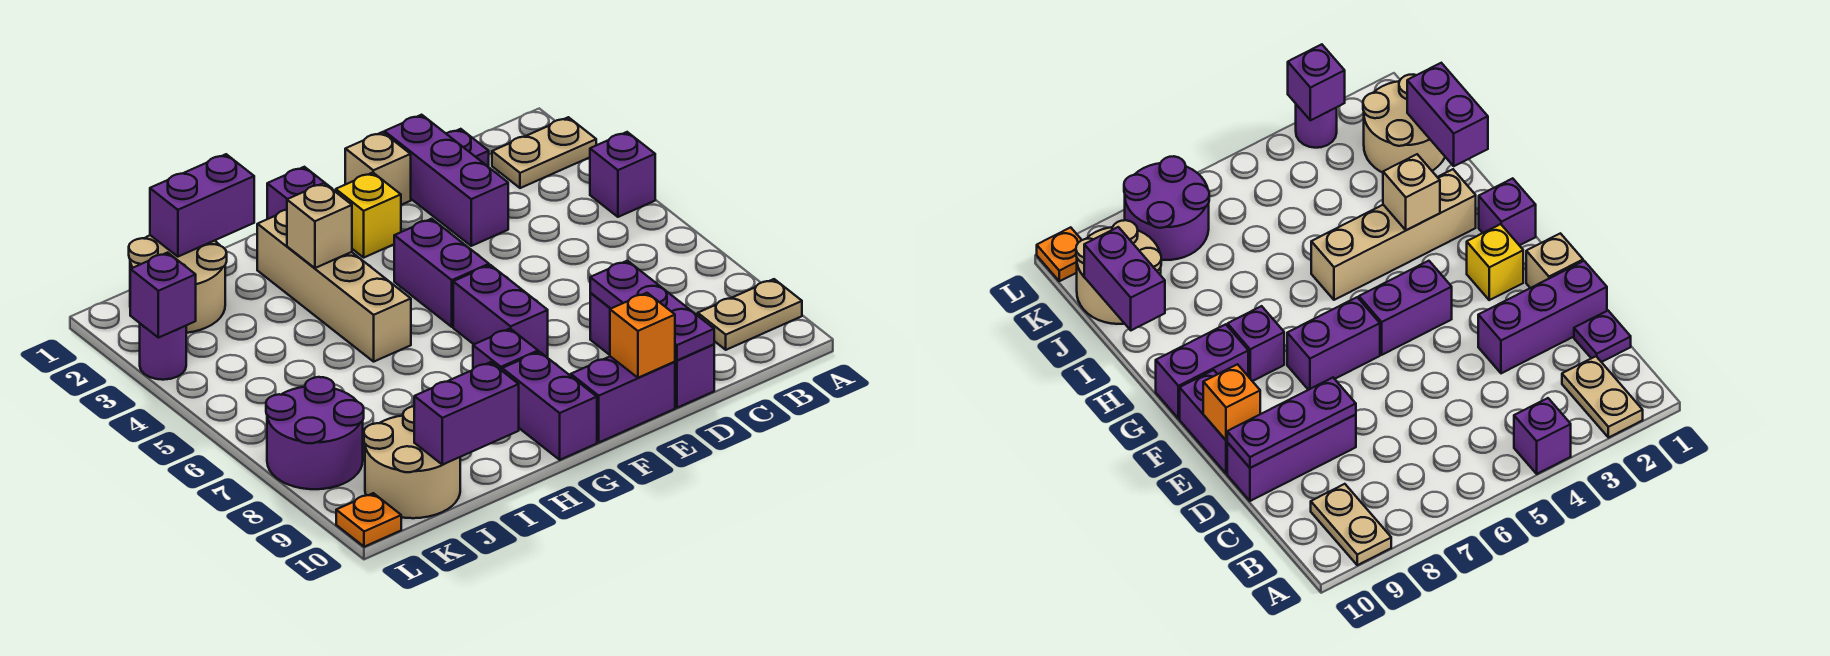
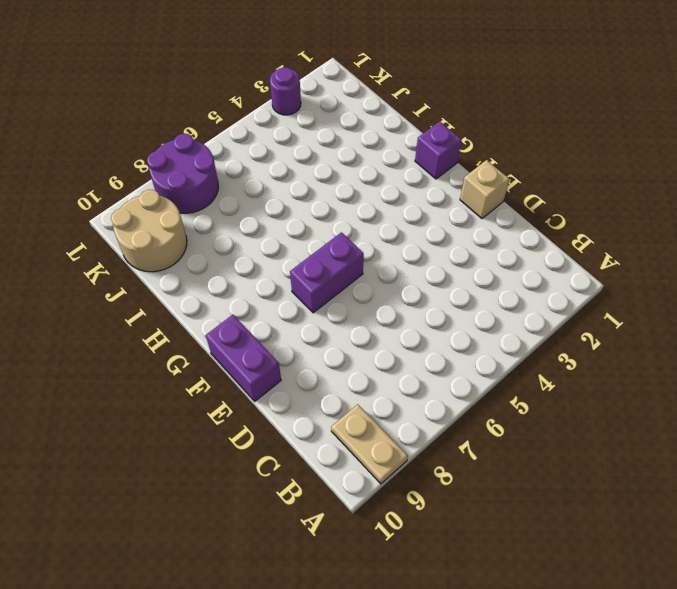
none -> tan 1x2 plate [492,117,596,188]
none -> purple 1x1 brick [590,132,655,217]
none -> purple 1x1 plate [446,129,489,166]

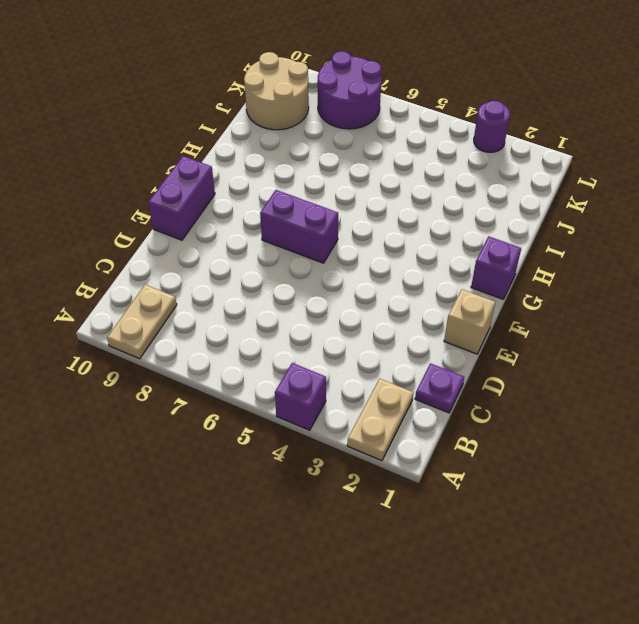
none -> purple 1x3 brick [384,115,508,246]
none -> purple 1x3 brick [590,293,714,408]
none -> yellow 1x1 brick [336,173,401,257]

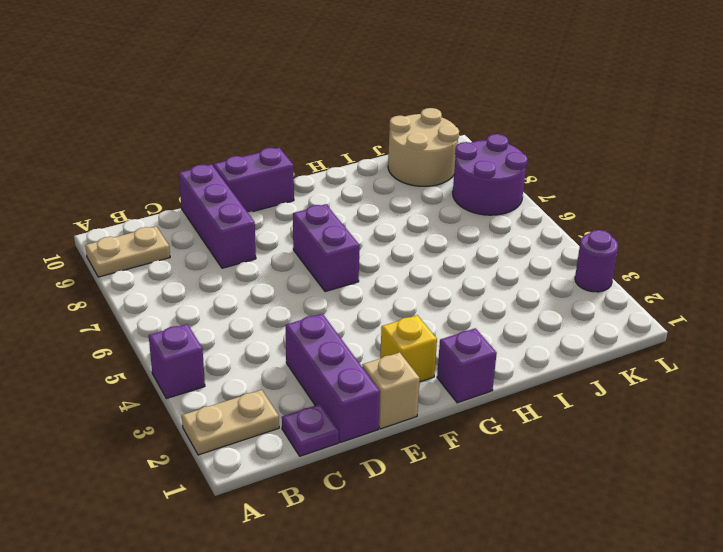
none -> purple 1x2 brick [394,219,489,327]
none -> purple 1x1 brick [473,329,538,371]
none -> purple 1x2 brick [502,352,597,460]

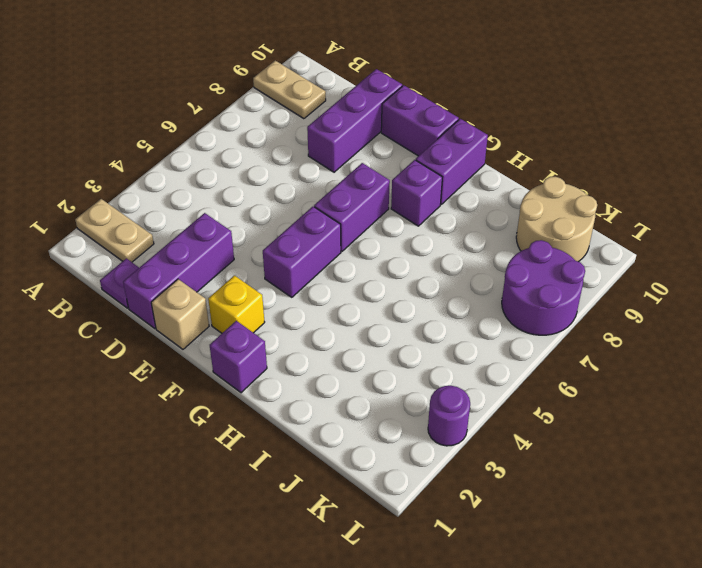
none -> purple 1x1 brick [590,132,655,217]
none -> tan 1x4 brick [257,210,411,362]
none -> tan 2x2 round brick [129,235,227,333]

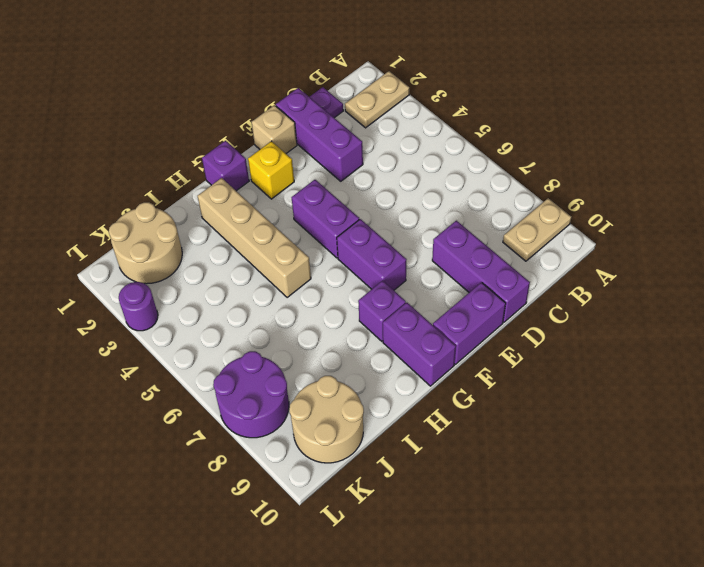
none -> purple 1x1 brick [590,132,655,217]
none -> orange 1x1 plate [336,493,401,547]
none -> purple 1x3 plate [590,261,714,360]

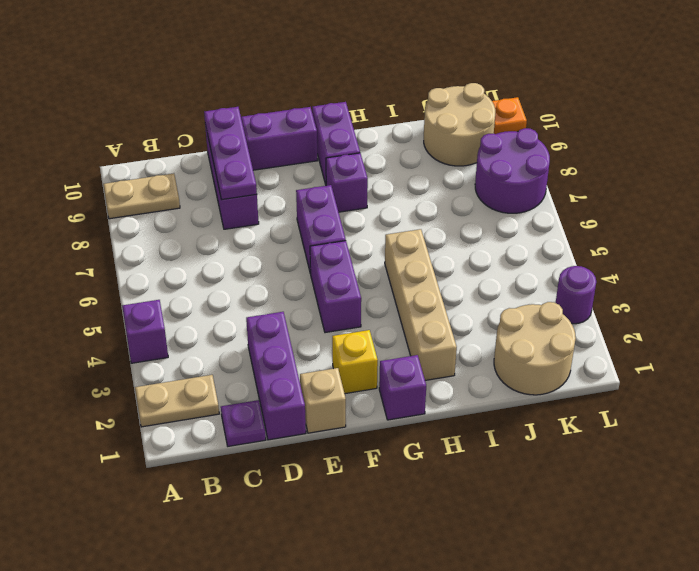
none -> orange 1x1 brick [610,293,675,378]
none -> tan 1x1 brick [287,183,352,268]
none -> purple 1x2 brick [150,154,254,257]

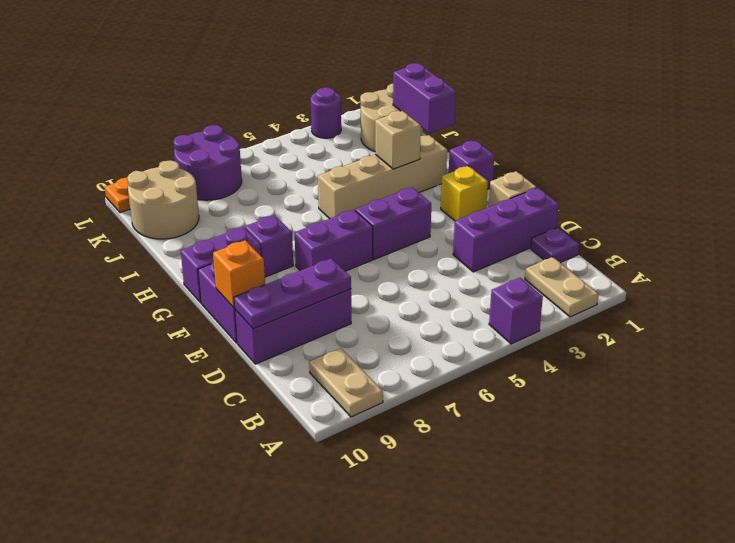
none -> purple 1x2 brick [414,362,519,465]
none -> purple 1x1 brick [130,253,196,338]

